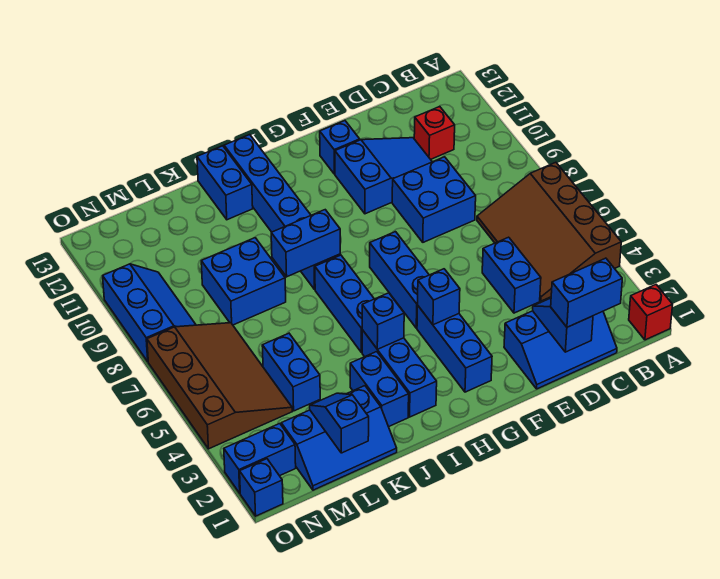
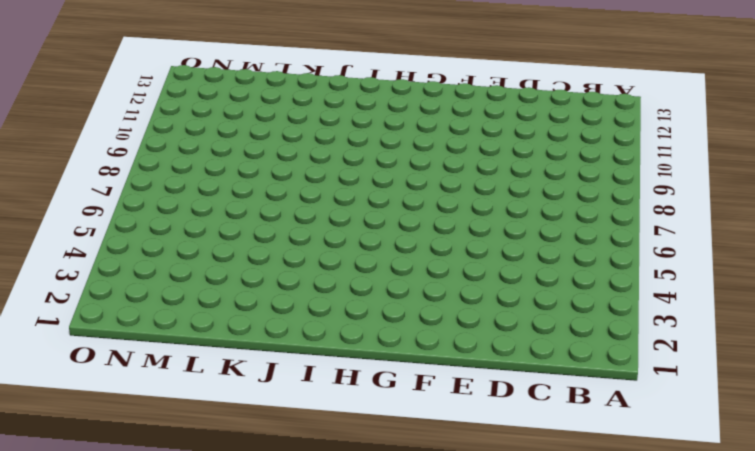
none -> red 1x1 brick [629,285,673,340]
none -> brown 3x4 slope [477,162,621,301]
none -> blue 2x3 slope [504,311,617,389]

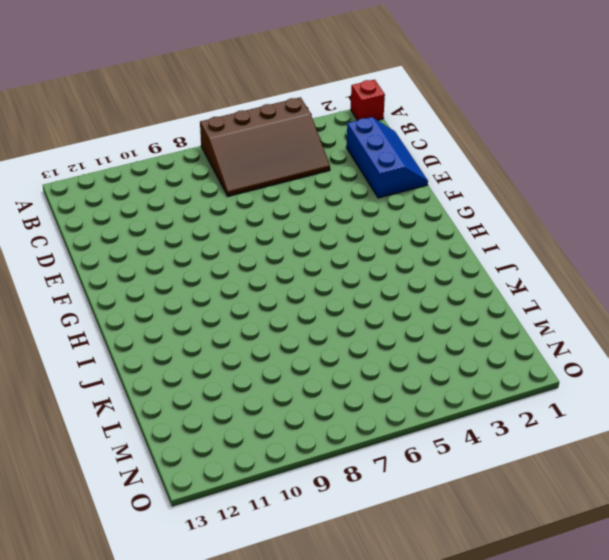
none -> red 1x1 brick [414,107,455,159]
none -> blue 1x2 brick [482,237,541,313]
none -> blue 2x2 brick [392,157,476,242]

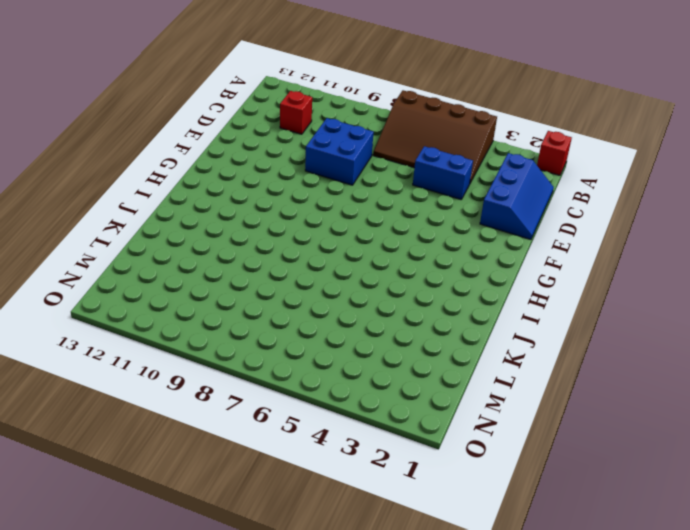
none -> blue 2x3 slope [335,138,432,214]
none -> blue 1x1 brick [320,121,360,174]
none -> blue 1x3 brick [417,306,492,392]

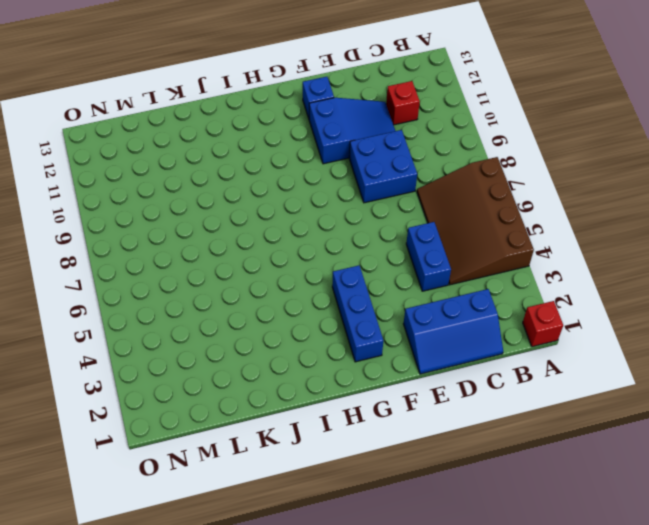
none -> blue 1x3 brick [370,232,429,328]
none -> blue 1x3 brick [362,330,437,417]
none -> blue 1x3 brick [315,255,374,352]

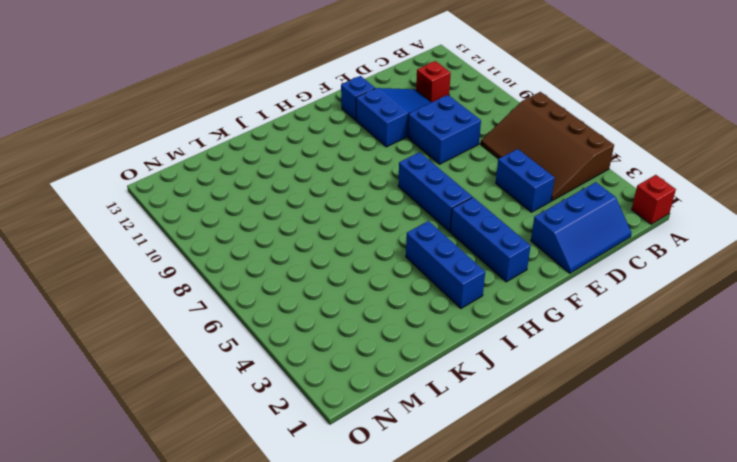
none -> blue 1x3 brick [315,255,374,352]
none -> blue 1x6 brick [224,135,340,289]
none -> blue 1x2 brick [350,352,409,427]

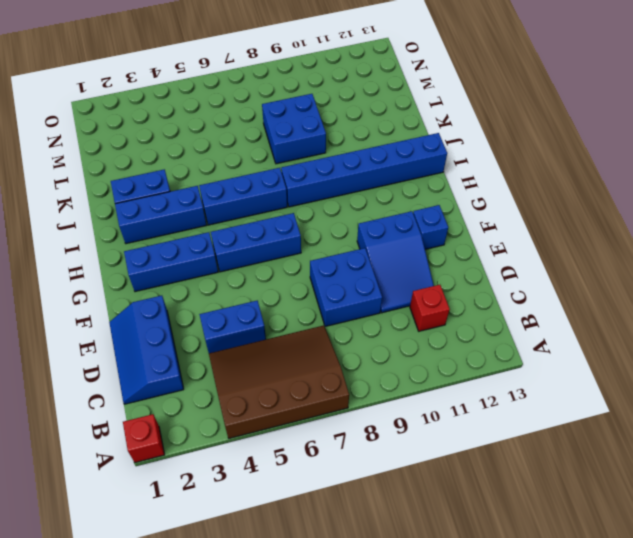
none -> blue 1x2 brick [197,146,253,220]
none -> blue 2x3 slope [281,386,397,490]
none -> blue 1x2 brick [262,333,320,411]

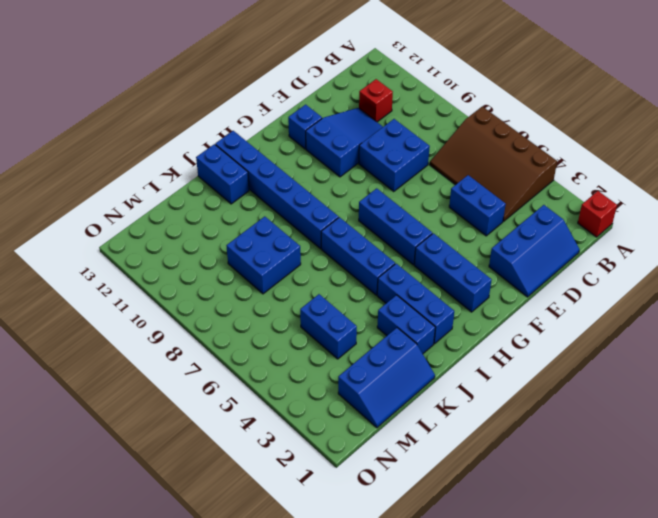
none -> brown 3x4 slope [147,323,292,449]
none -> blue 1x2 brick [224,424,296,493]
none -> blue 2x3 slope [103,264,196,362]

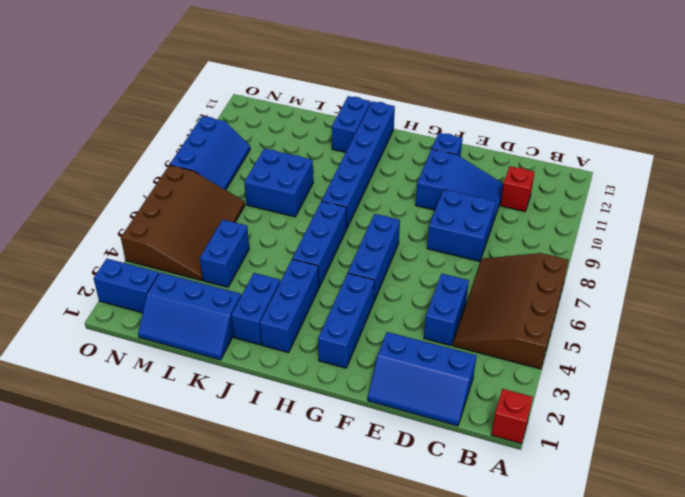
none -> blue 1x1 brick [240,459,283,516]
none -> blue 1x2 slope [533,298,593,352]
none -> blue 1x1 brick [418,269,460,325]

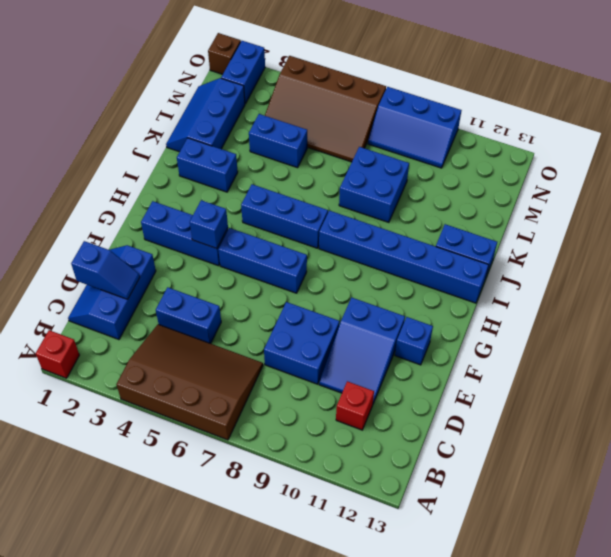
brown 1x1 brick [208,33,241,74] -> blue 1x1 brick [240,459,283,516]
none -> blue 1x3 brick [362,330,437,417]
none -> blue 1x1 brick [362,293,404,349]
none -> blue 1x2 brick [271,210,340,277]

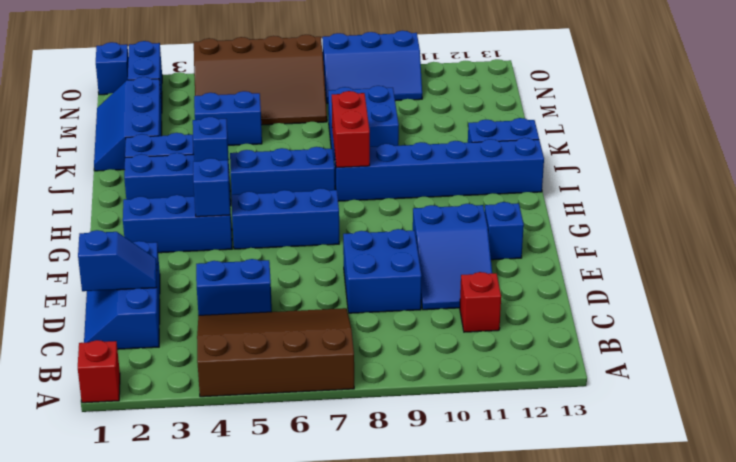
red 1x2 brick [332,91,370,168] -> blue 1x2 brick [271,210,340,277]
none -> blue 1x2 slope [310,393,369,453]
none -> blue 1x2 brick [551,258,622,327]

